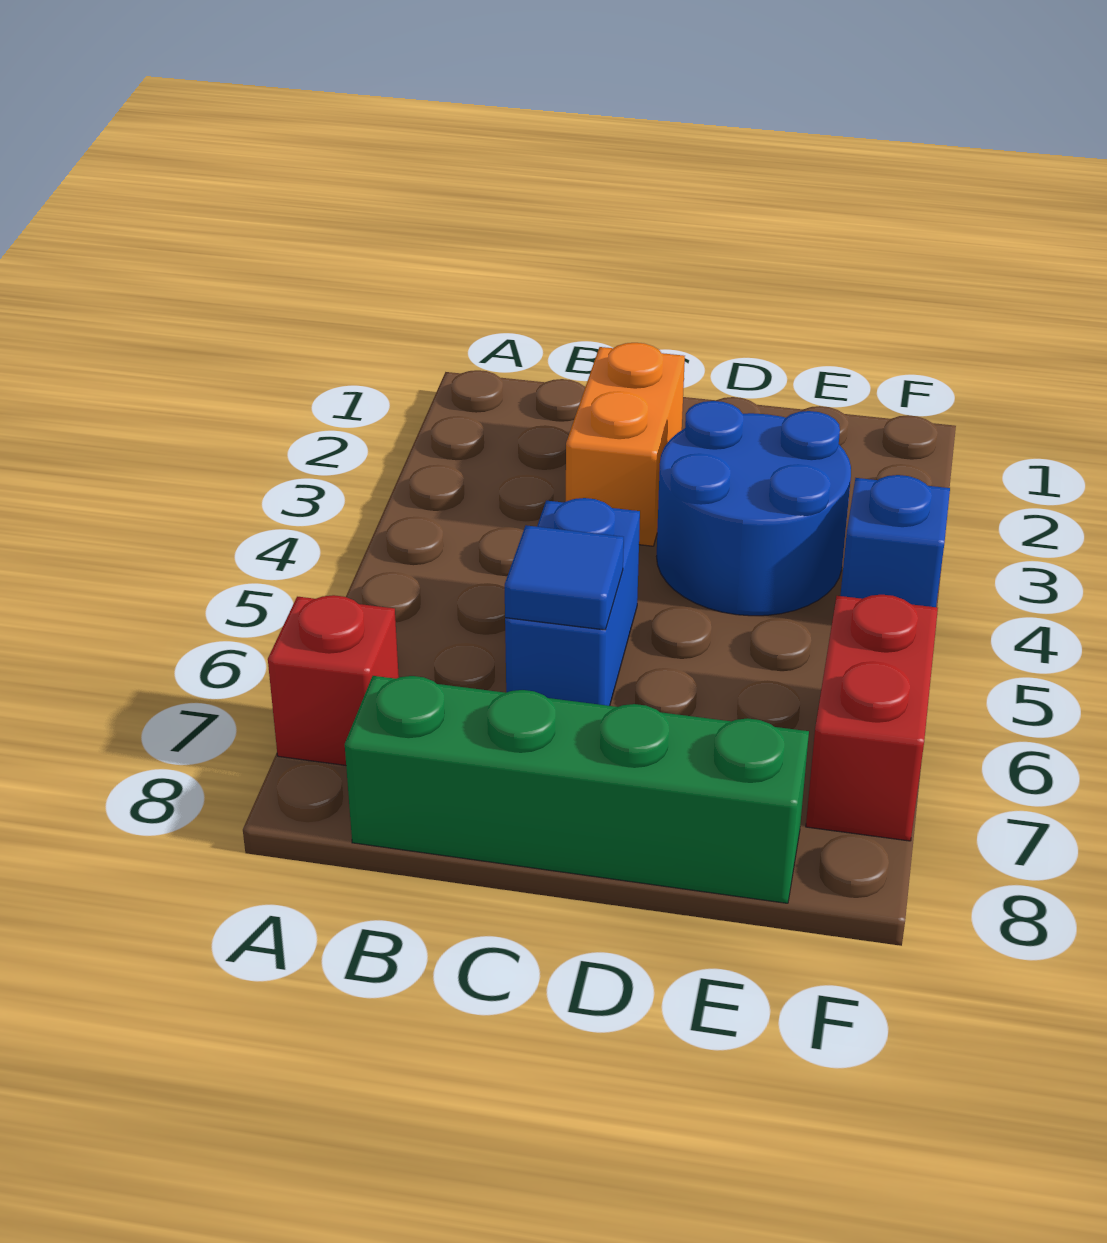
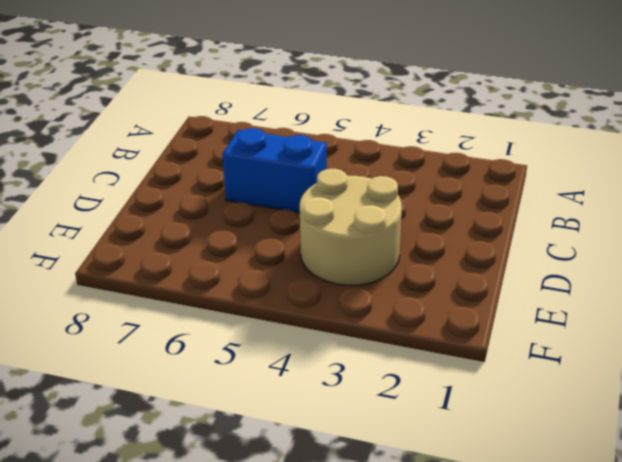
tan 2x2 round brick [300,169,402,285] -> blue 2x2 round brick [657,401,851,616]
none -> red 1x1 brick [268,595,399,765]
none -> green 1x4 brick [345,676,809,903]

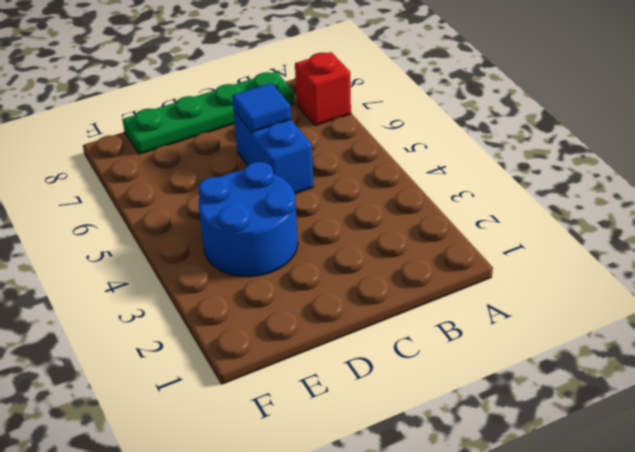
green 1x4 plate [122,72,294,154] -> green 1x4 brick [345,676,809,903]
none -> orange 1x2 brick [566,343,685,546]
none -> blue 1x1 brick [840,475,950,607]

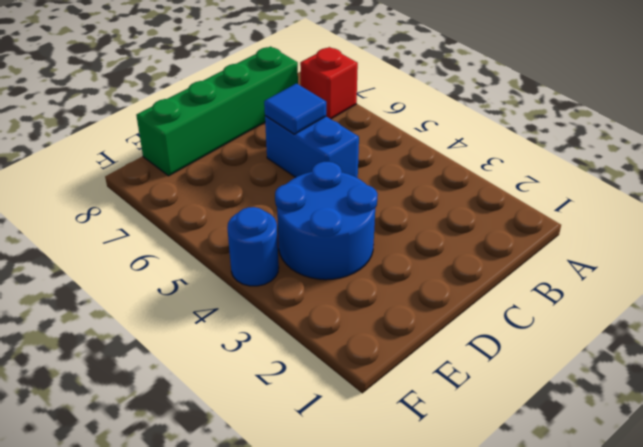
blue 1x1 round brick [227,207,279,286] -> blue 1x1 brick [840,475,950,607]
none -> orange 1x2 brick [566,343,685,546]
none -> red 1x2 brick [806,595,938,841]

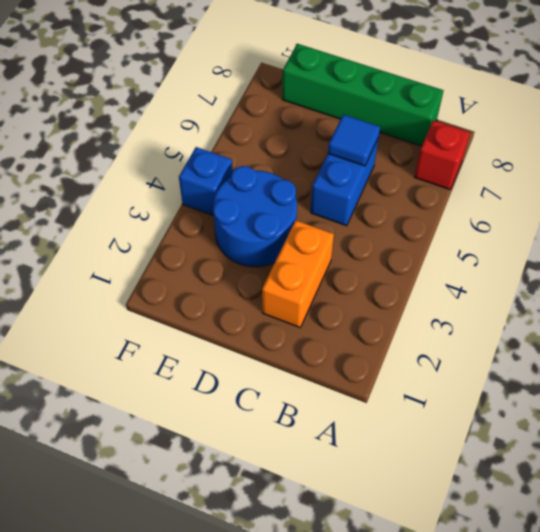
none -> red 1x2 brick [806,595,938,841]

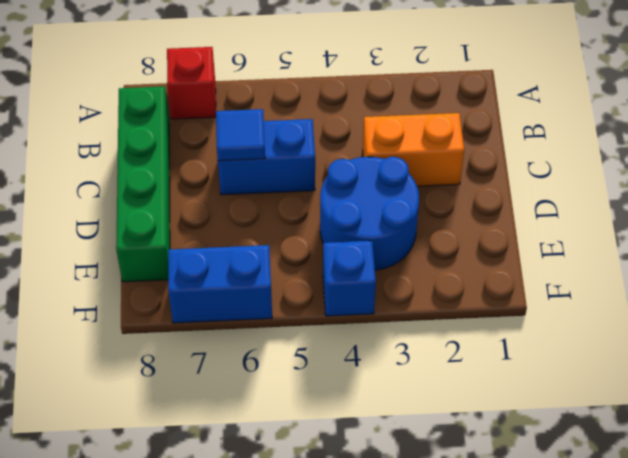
blue 1x2 brick [168,245,272,323] -> red 1x2 brick [806,595,938,841]

